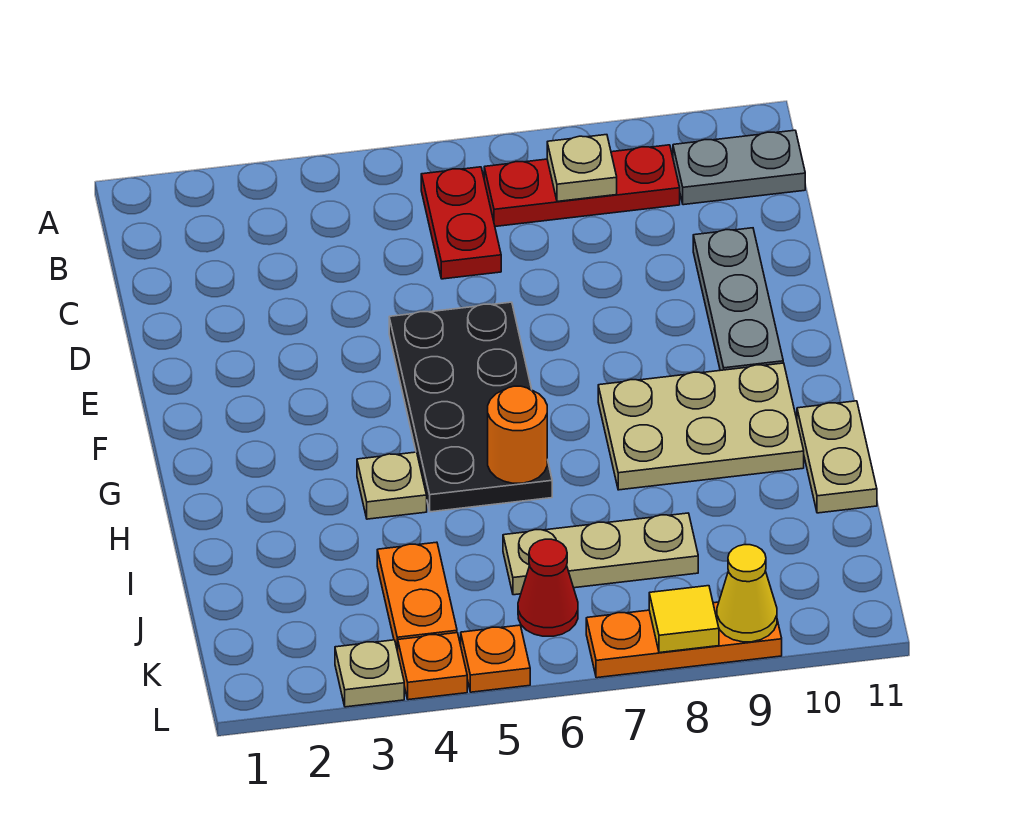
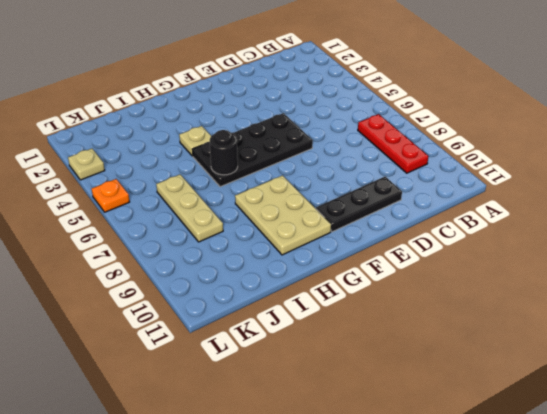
black 1x3 plate [316,177,402,232] -> grey 1x3 plate [693,228,783,370]
black 1x1 round brick [209,130,238,175] -> orange 1x1 round brick [488,386,547,483]
none -> red 1x2 plate [421,167,501,279]
none -> grey 1x2 plate [673,130,805,205]
none -> tan 1x2 plate [797,401,877,513]

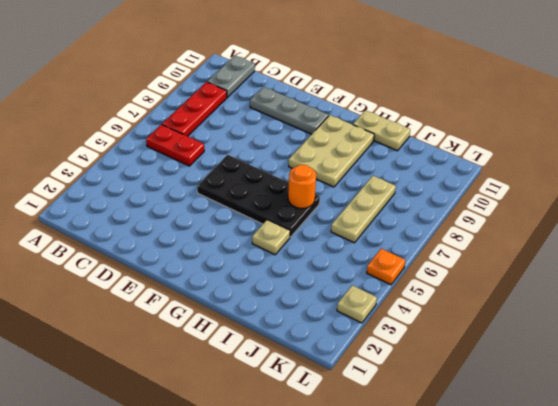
none -> orange 1x2 plate [377,542,457,652]
none -> red 1x1 cone [518,539,578,636]
none -> orange 1x1 plate [398,633,467,700]

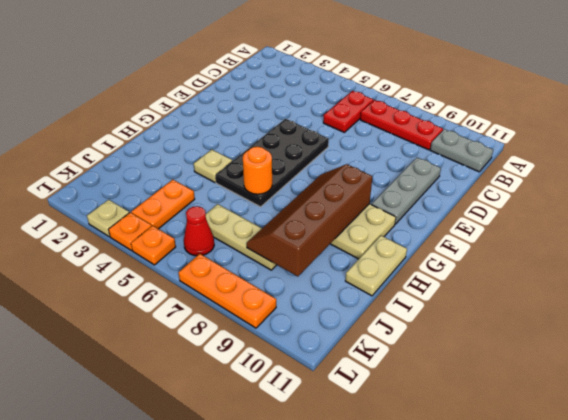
brown 2x4 slope [247,164,372,277] -> none
none -> tan 1x1 plate [547,135,617,202]
none -> yellow 1x1 tile [649,586,719,653]
none -> yellow 1x1 cone [717,545,777,642]

